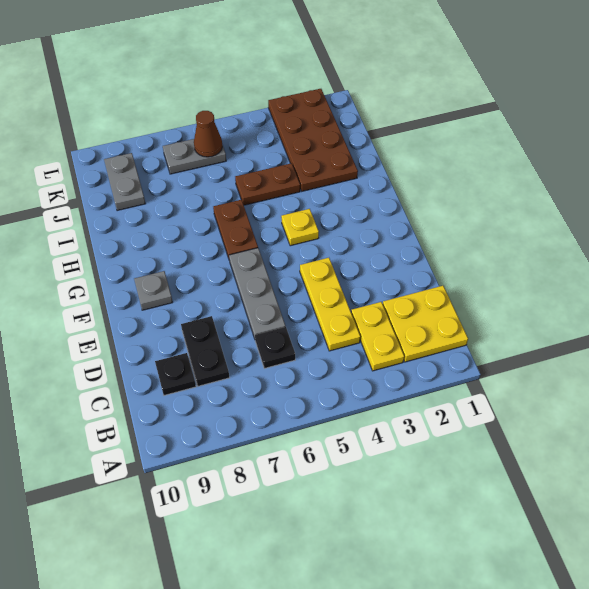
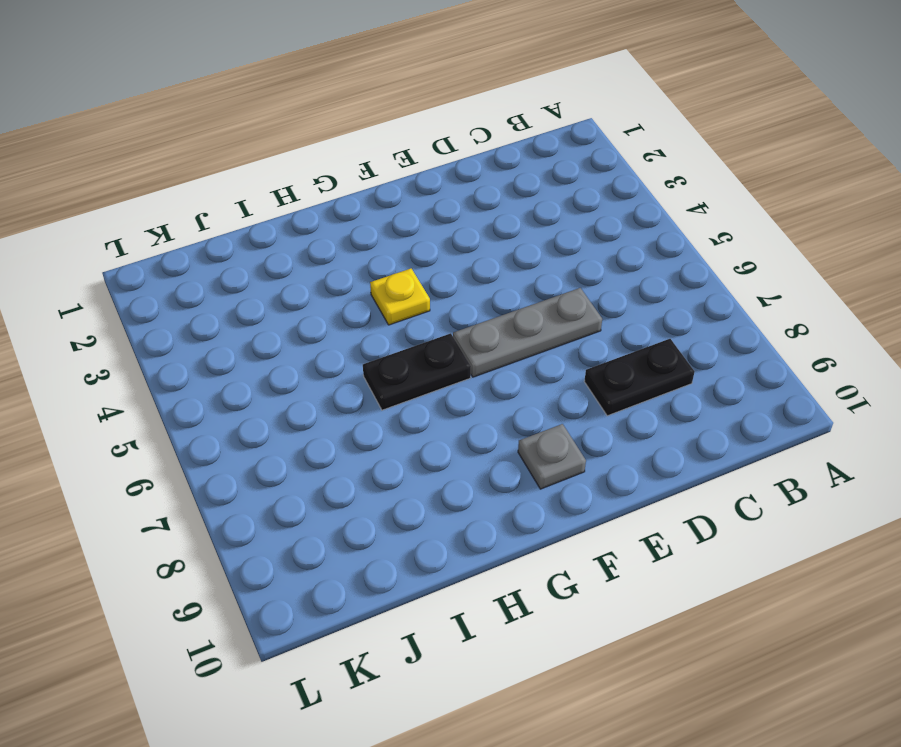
black 1x2 plate [363,333,471,410] -> brown 1x2 plate [213,200,258,258]
none -> yellow 2x2 plate [383,286,468,362]
none -> yellow 1x2 plate [351,302,404,371]
none -> yellow 1x3 plate [300,258,360,351]

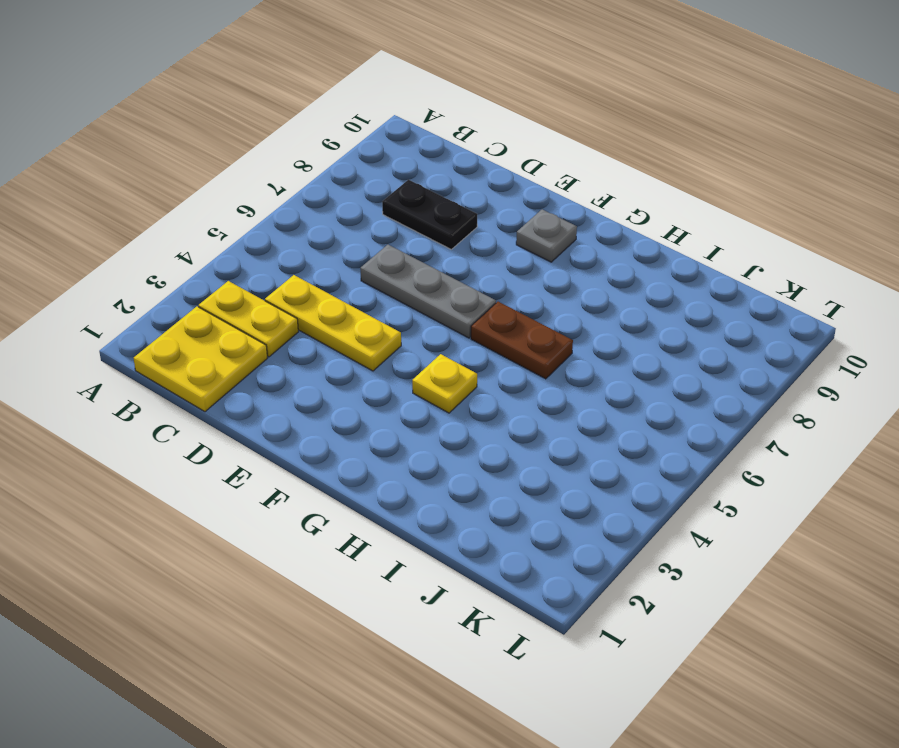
none -> black 1x1 plate [255,327,295,368]
none -> black 1x1 plate [155,353,196,395]
none -> brown 2x4 plate [268,89,358,191]

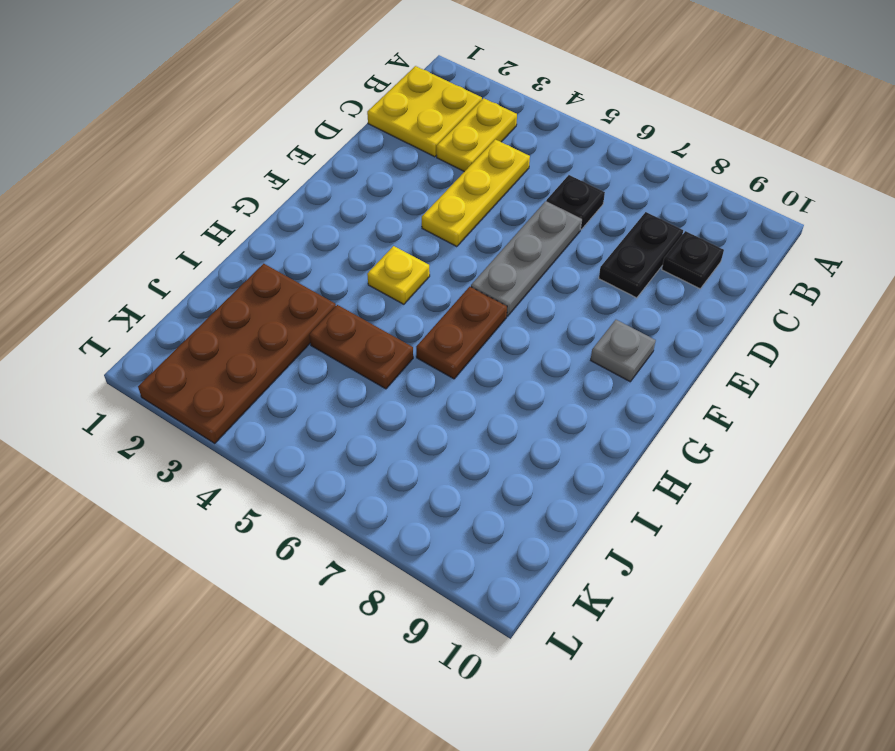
none -> grey 1x2 plate [104,153,146,211]
none -> grey 1x2 plate [163,139,226,174]
none -> brown 1x1 cone [194,111,222,157]

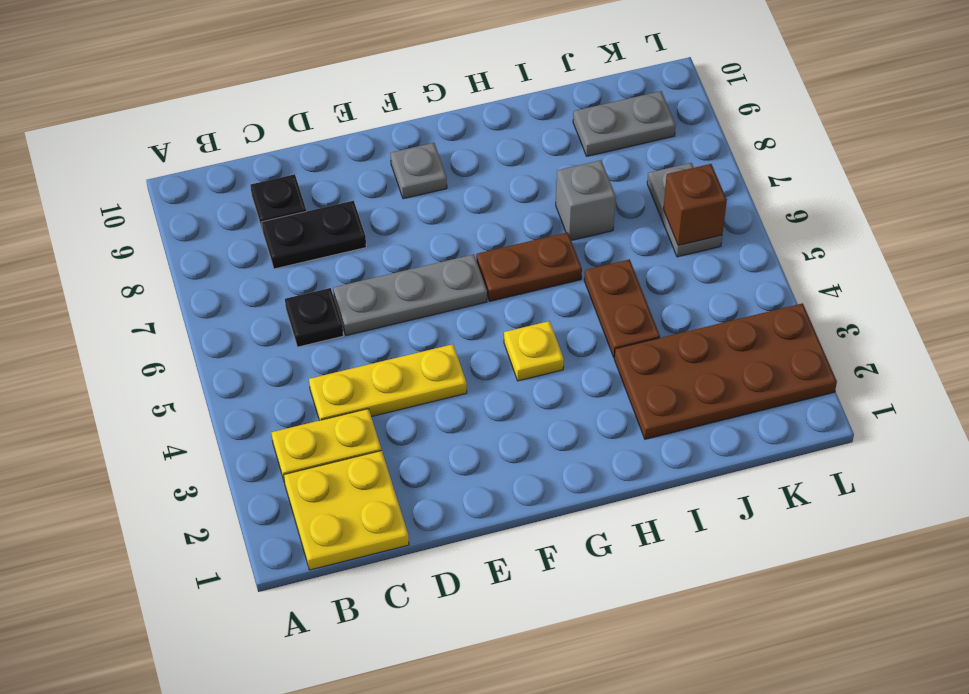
grey 1x1 brick [556,160,616,240] -> none
brown 1x1 brick [663,164,727,245] -> brown 1x1 cone [194,111,222,157]

